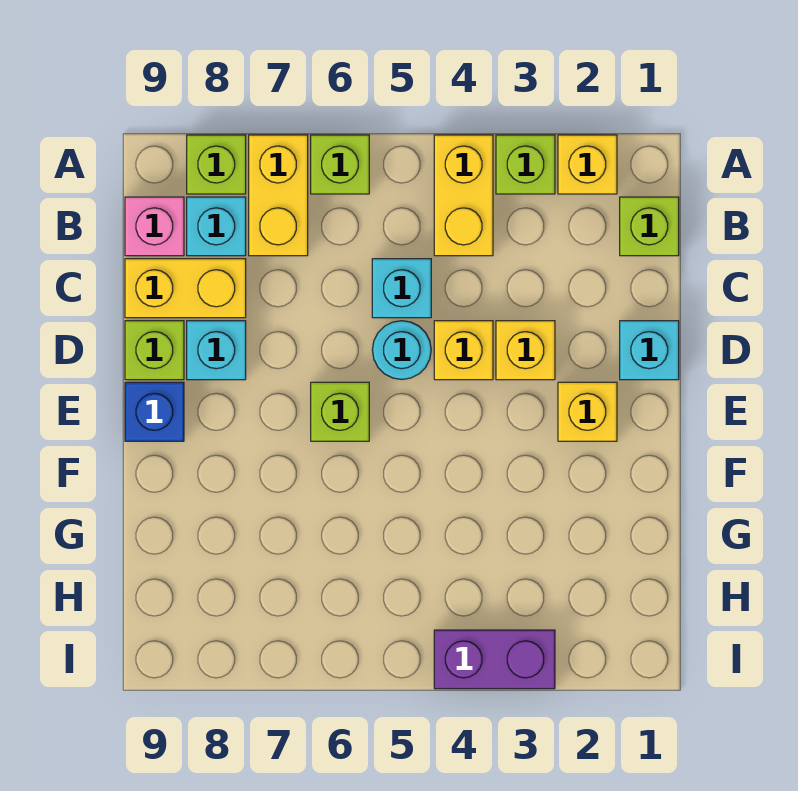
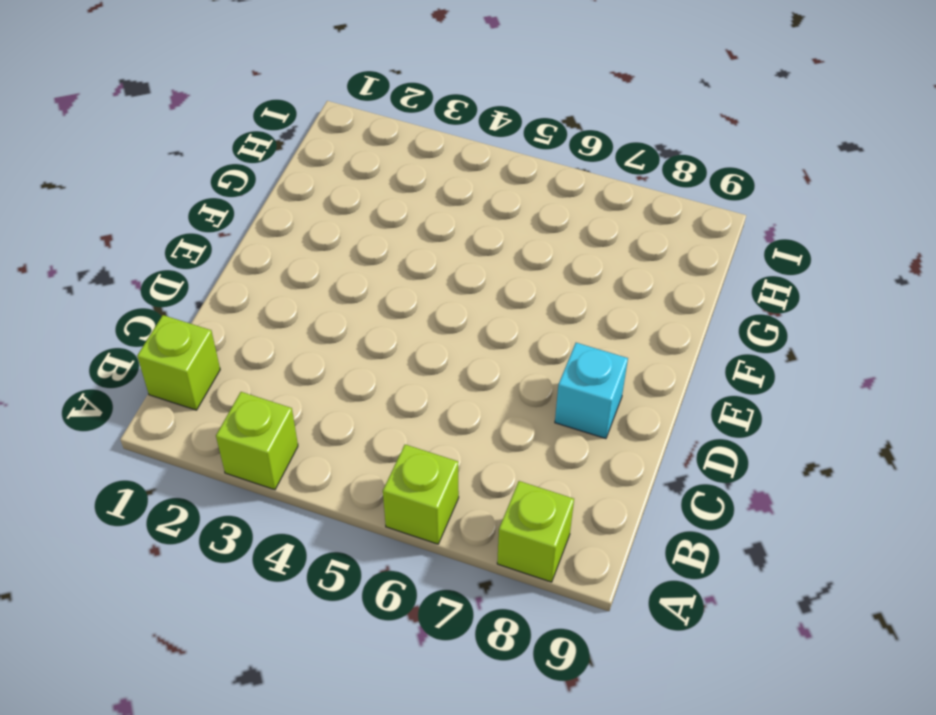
none -> yellow 1x1 brick [558,135,617,194]
none -> yellow 1x2 brick [434,135,493,256]
none -> yellow 1x2 brick [249,135,308,256]

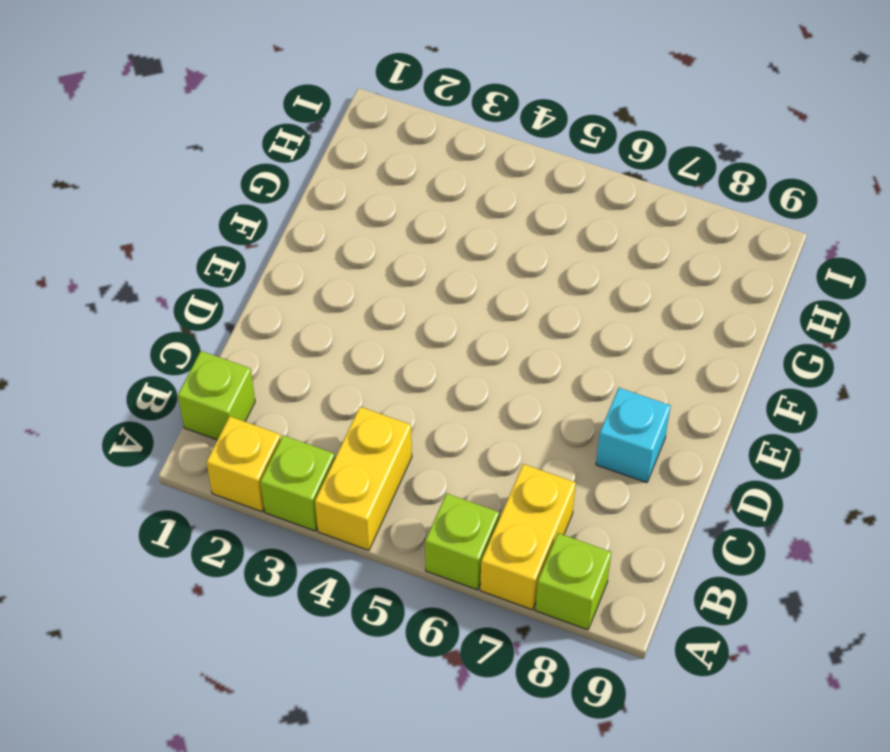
none -> cyan 1x1 brick [187,197,246,256]
none -> pink 1x1 brick [125,197,184,256]
none -> cyan 1x1 brick [372,259,431,318]

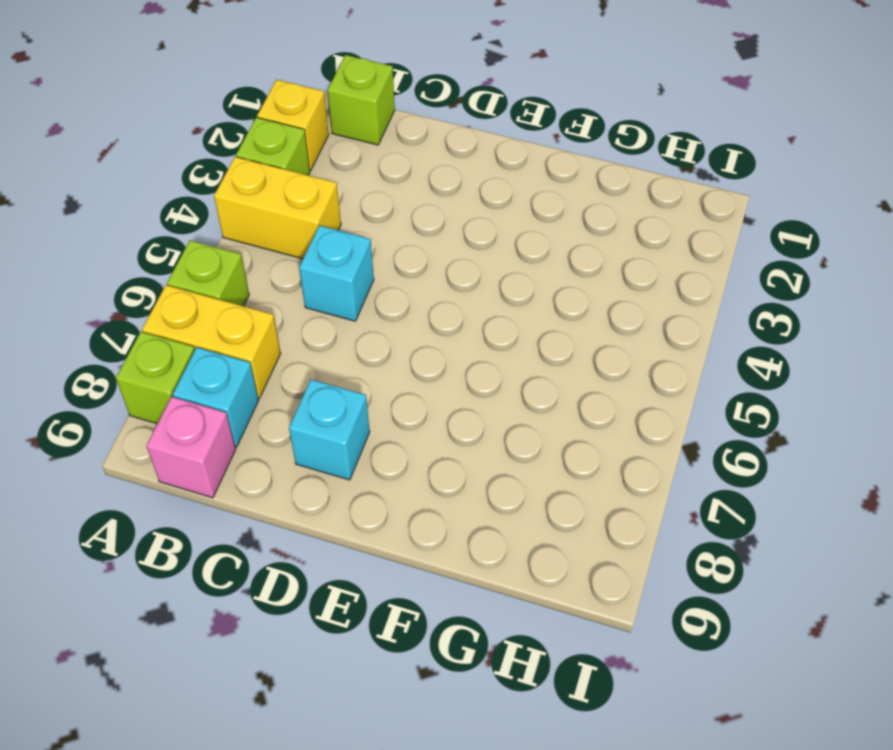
none -> yellow 1x2 brick [125,259,246,318]
none -> cyan 1x1 brick [620,321,679,380]
none -> yellow 1x1 brick [496,321,555,380]

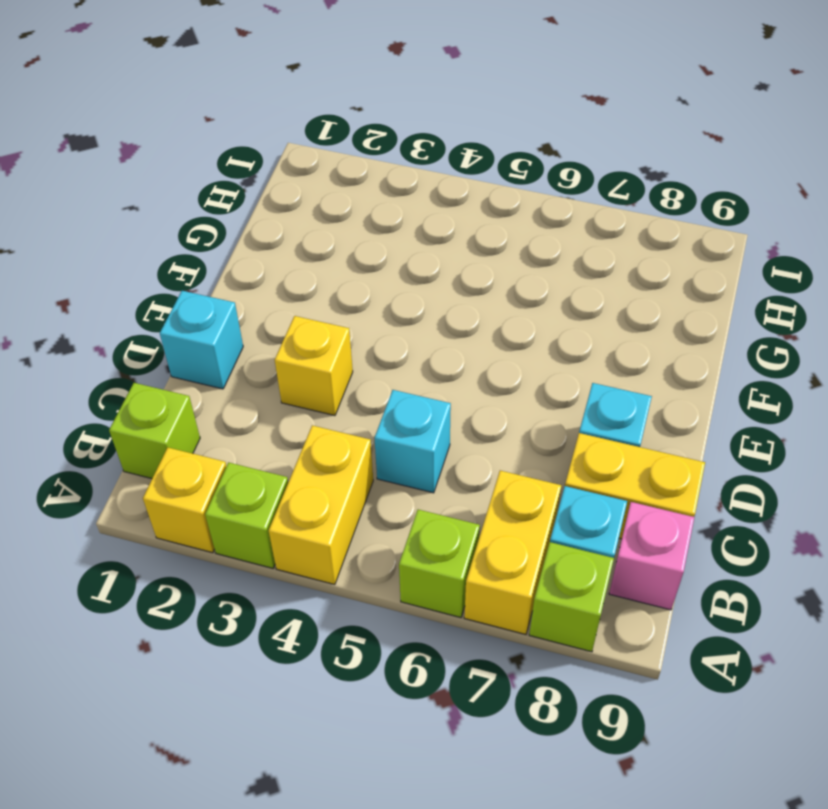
none -> yellow 1x1 brick [434,321,493,380]
none -> cyan 1x1 round brick [372,321,431,379]
none -> lime 1x1 brick [125,321,184,380]

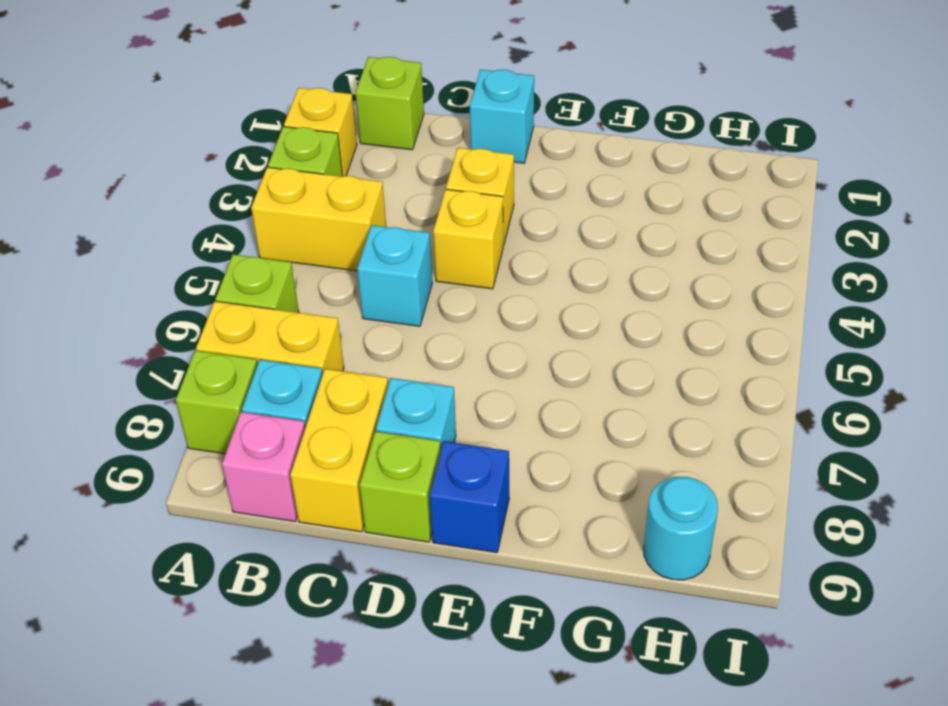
cyan 1x1 round brick [644,477,718,580] -> cyan 1x1 round brick moved to [372,321,431,379]
none -> yellow 1x1 brick [558,382,617,441]
none -> lime 1x1 brick [311,382,369,441]
none -> purple 1x2 brick [434,630,555,689]

